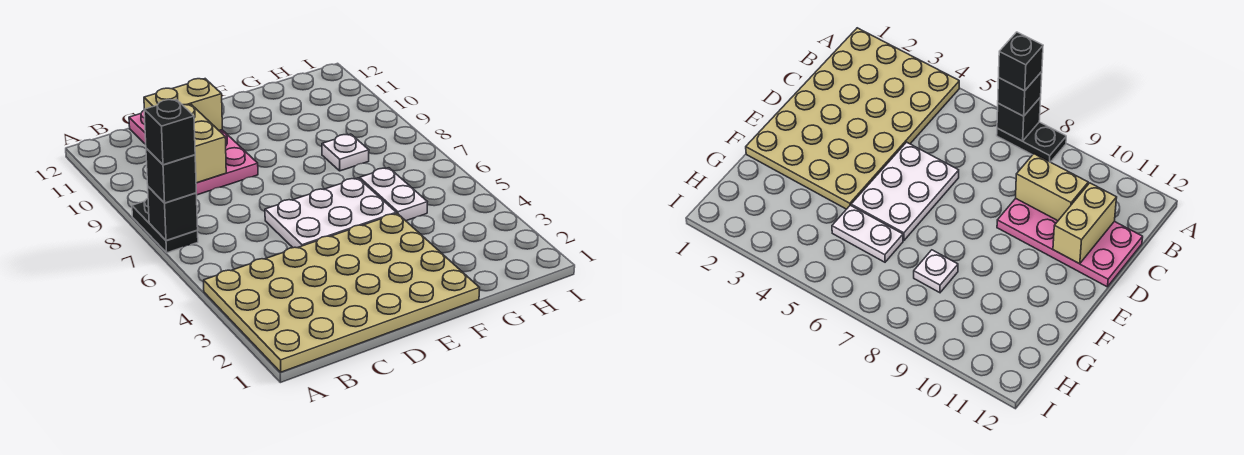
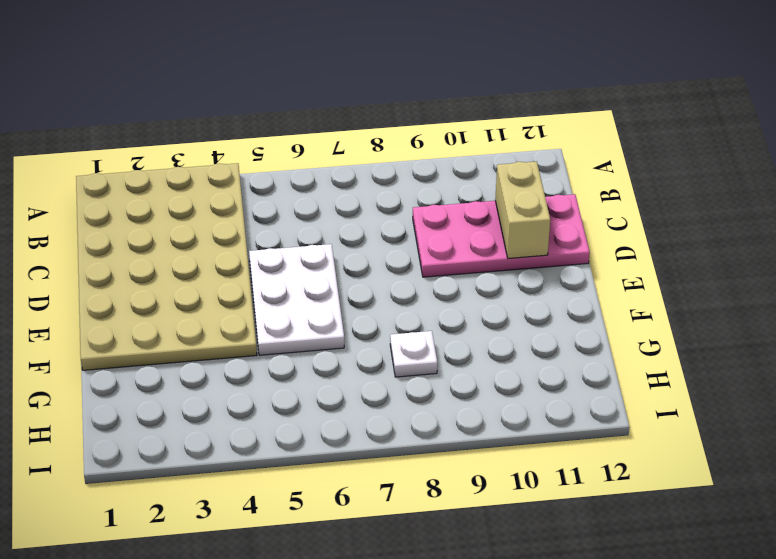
none -> black 1x2 plate [132,198,198,253]
none -> white 1x2 plate [360,168,427,221]

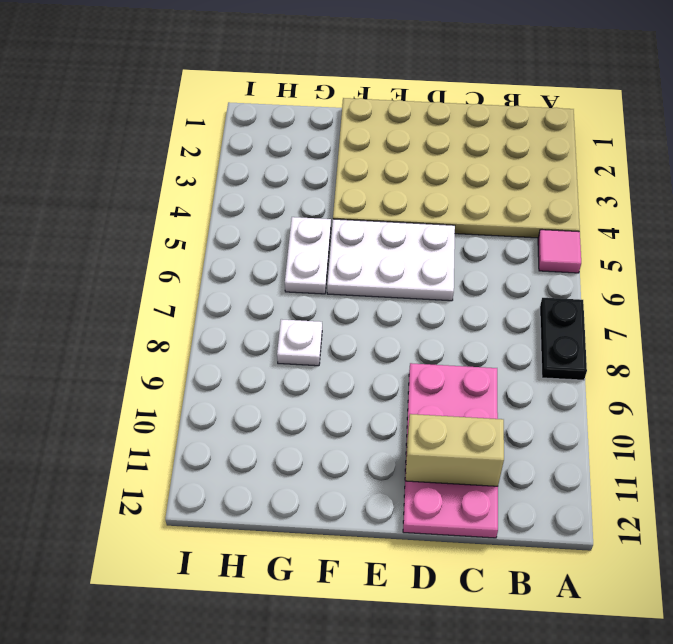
pink 1x1 tile [538,230,581,273] -> none
none -> black 1x1 brick [148,187,198,240]
none -> tan 1x2 brick [183,104,226,183]

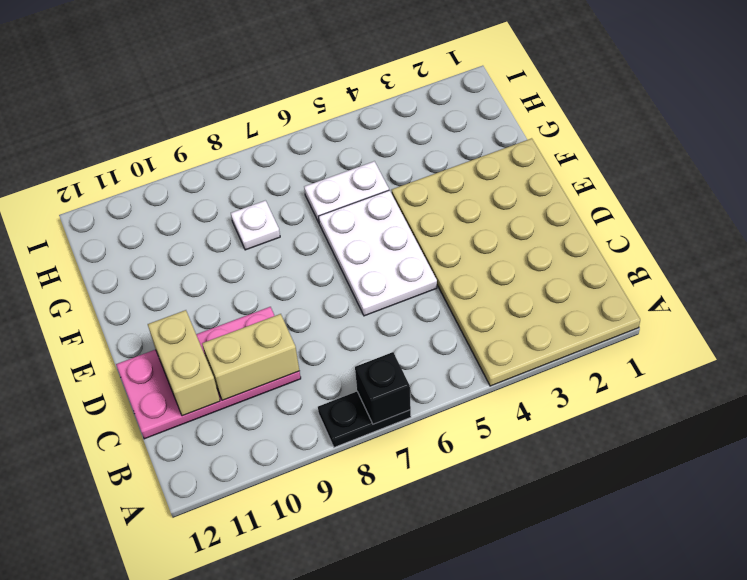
none -> black 1x1 brick [146,148,196,203]
none -> black 1x1 brick [144,99,195,165]

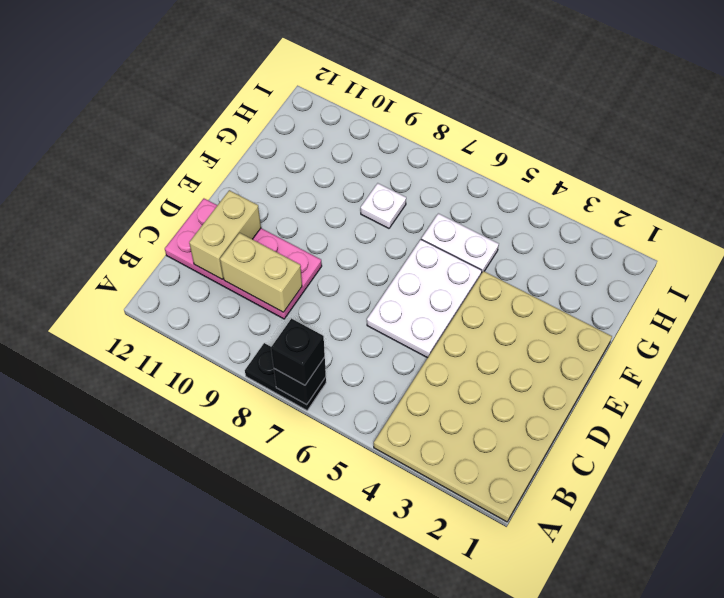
none -> black 1x1 brick [144,99,195,165]

